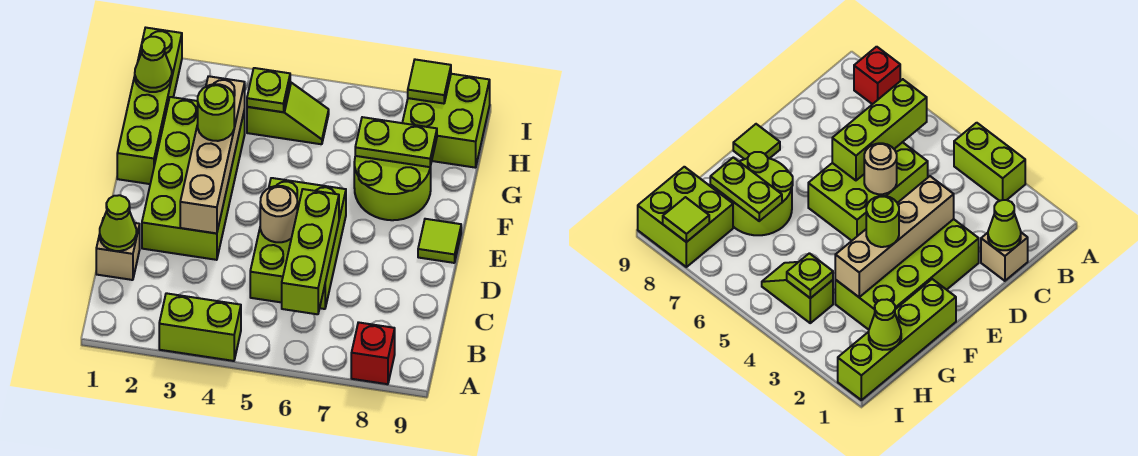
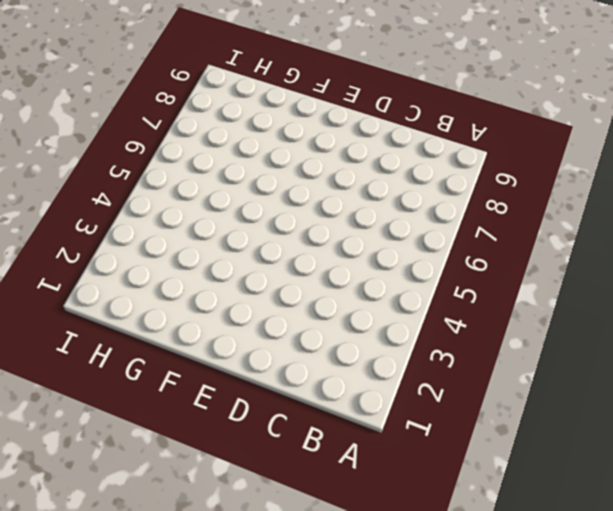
none -> lime 1x2 brick [159,293,241,361]
none -> red 1x1 brick [351,322,395,384]
none -> tan 1x1 brick [96,218,140,280]

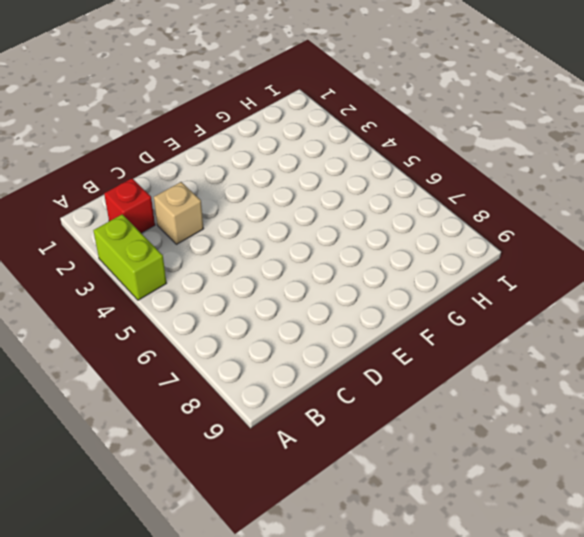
red 1x1 brick [104,178,155,233] -> red 1x1 brick moved to [351,322,395,384]
tan 1x1 brick [154,182,203,244] -> tan 1x1 brick moved to [96,218,140,280]
none -> lime 2x3 brick [250,178,346,309]
none -> lime 2x4 brick [142,97,245,260]
none -> lime 1x1 tile [418,219,461,263]

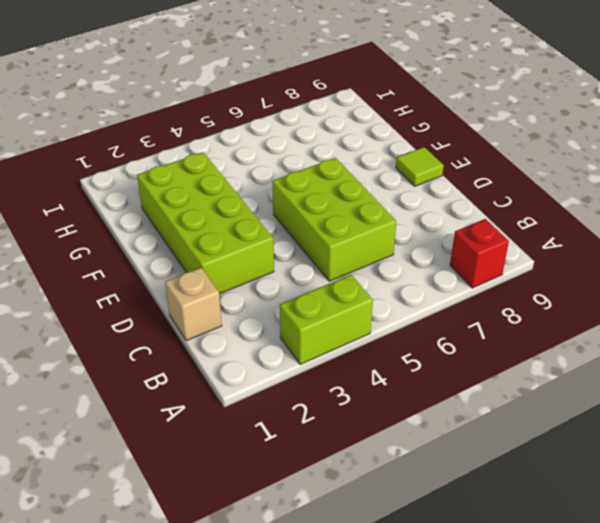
none -> lime 1x4 brick [117,28,182,184]
none -> lime 2x2 round brick [354,156,431,220]
none -> lime 1x2 slope [247,82,329,144]

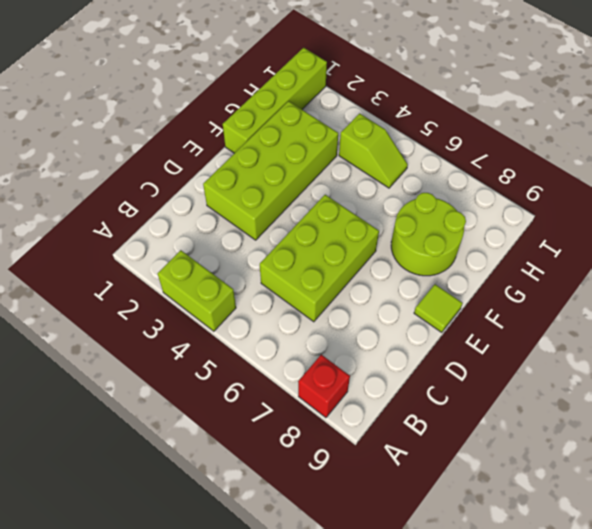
none -> tan 1x1 brick [96,218,140,280]
none -> lime 2x2 brick [402,74,490,168]
none -> lime 1x3 brick [282,189,339,314]

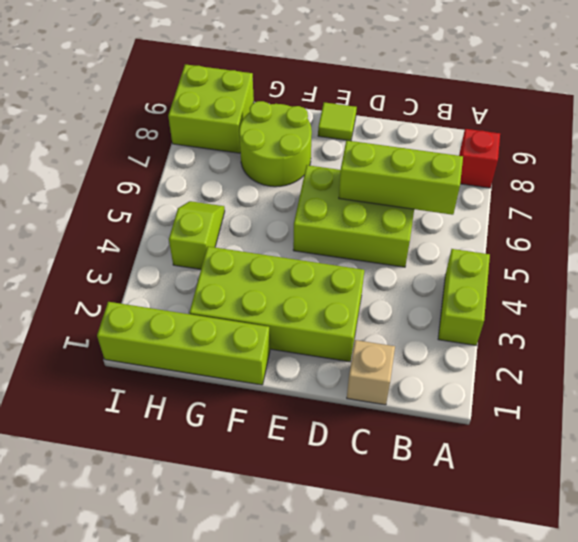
none -> lime 1x1 cone [100,195,136,251]
none -> tan 1x4 brick [180,76,245,233]
none -> tan 1x1 round brick [260,186,297,242]

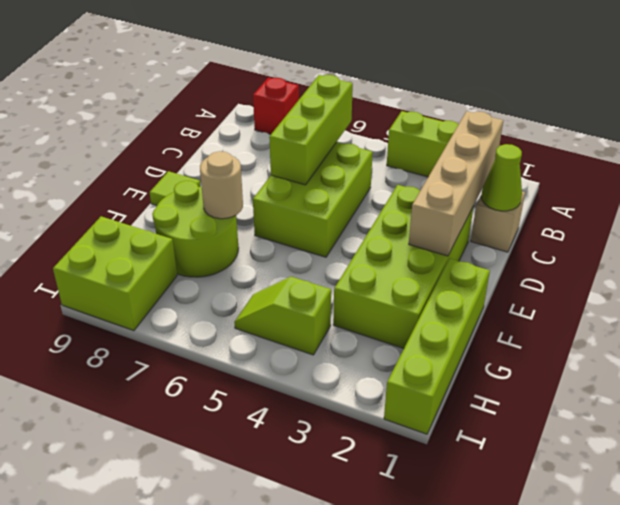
tan 1x4 brick [409,111,503,256] -> tan 1x4 brick moved to [180,76,245,233]
tan 1x1 round brick [200,151,243,219] -> tan 1x1 round brick moved to [260,186,297,242]
none -> lime 1x2 plate [355,117,437,167]
none -> lime 1x1 cone [135,37,172,92]
none -> lime 1x1 plate [247,68,290,112]

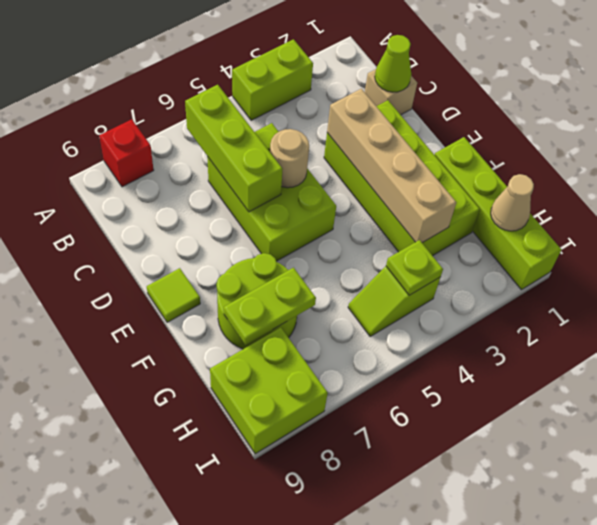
tan 1x1 cone [491,174,534,231] -> lime 1x1 cone [135,37,172,92]
none -> lime 1x1 tile [408,60,451,104]
none -> lime 1x1 round brick [198,84,234,141]

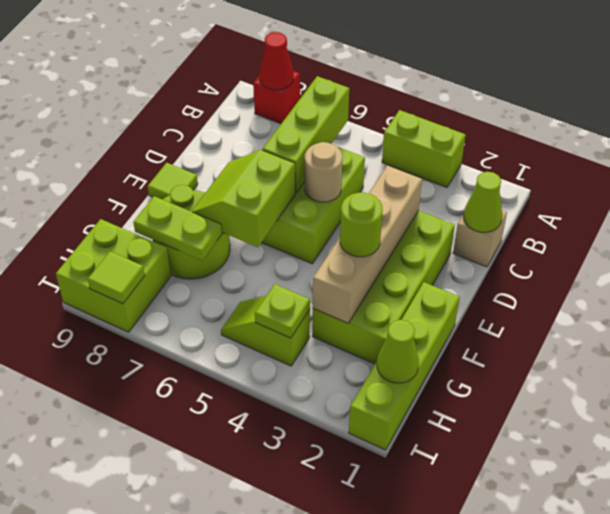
red 1x1 cone [259,32,294,90] -> none
lime 2x2 slope [191,150,295,247] -> none

